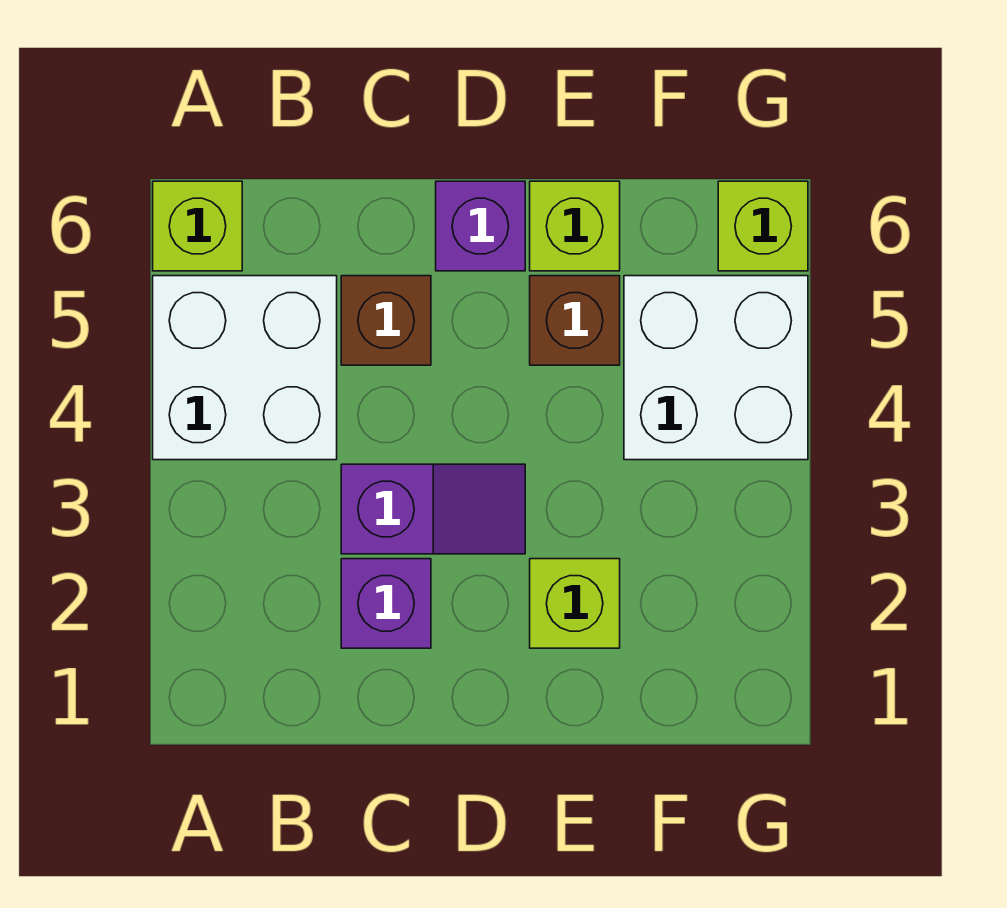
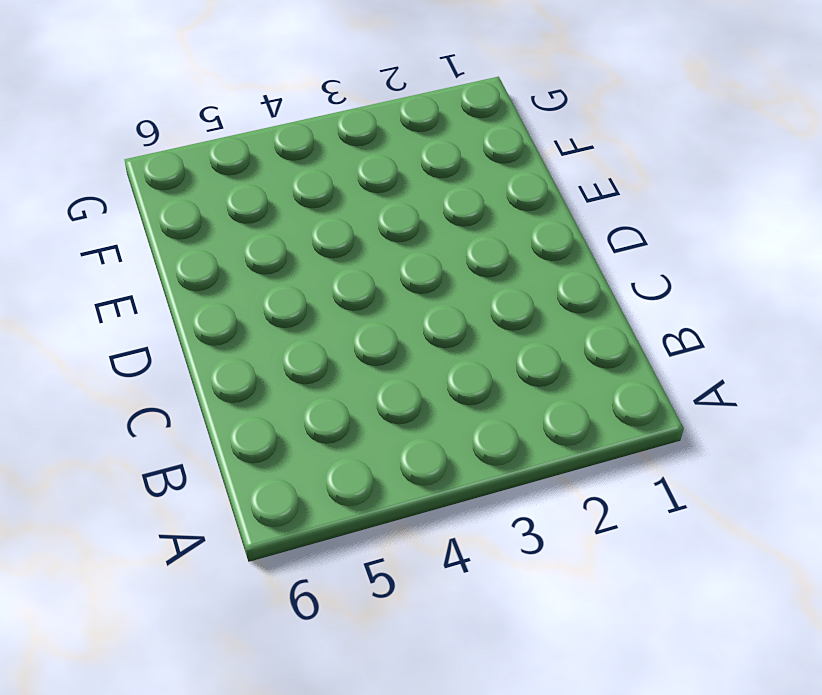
none -> white 2x2 brick [153,276,337,460]
none -> lime 1x1 brick [153,181,242,271]

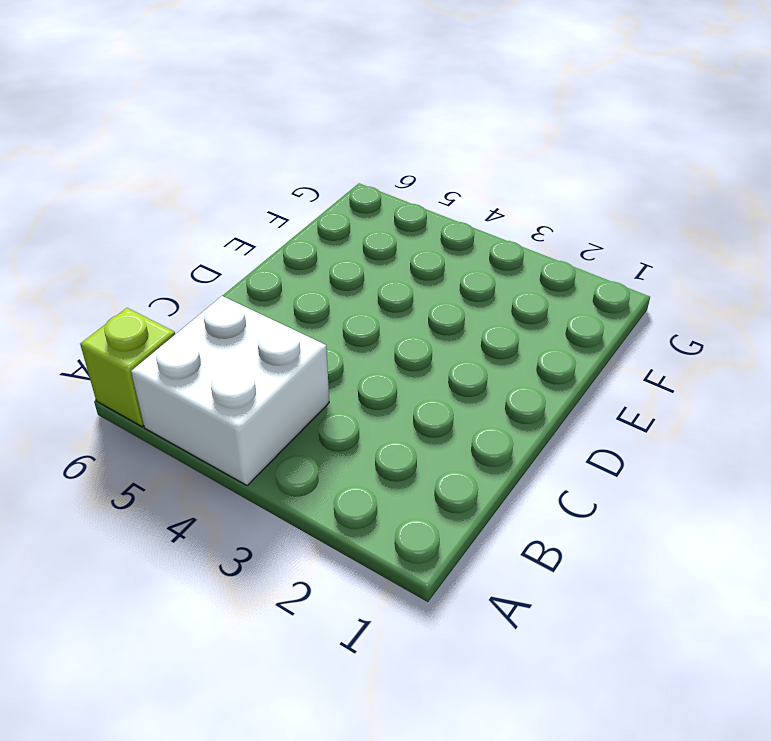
none -> purple 1x1 brick [341,559,431,648]
none -> purple 1x2 slope [341,464,525,554]

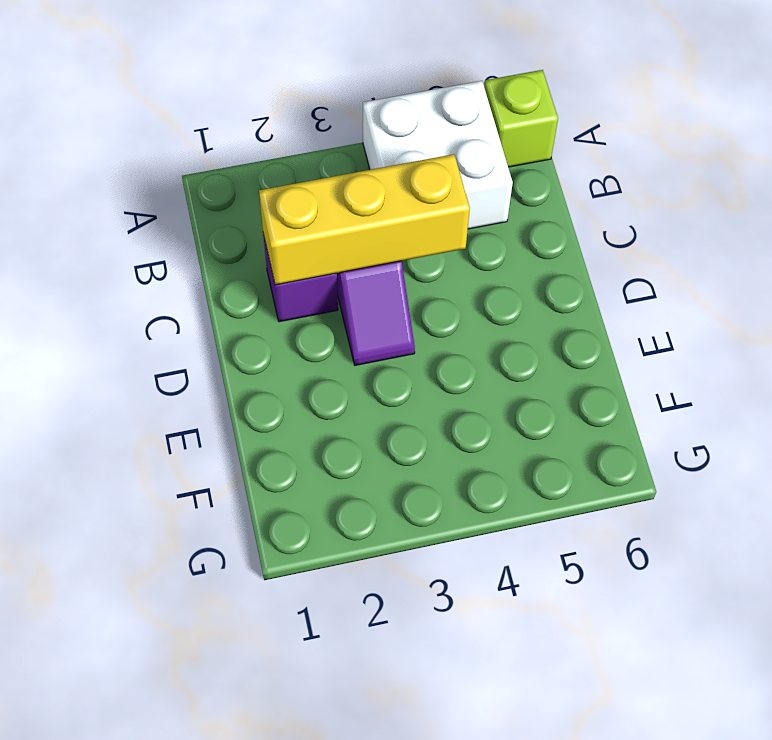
yellow 1x3 brick [259,154,470,285] -> none
none -> brown 1x1 brick [341,276,431,365]
none -> purple 1x1 brick [436,181,525,271]

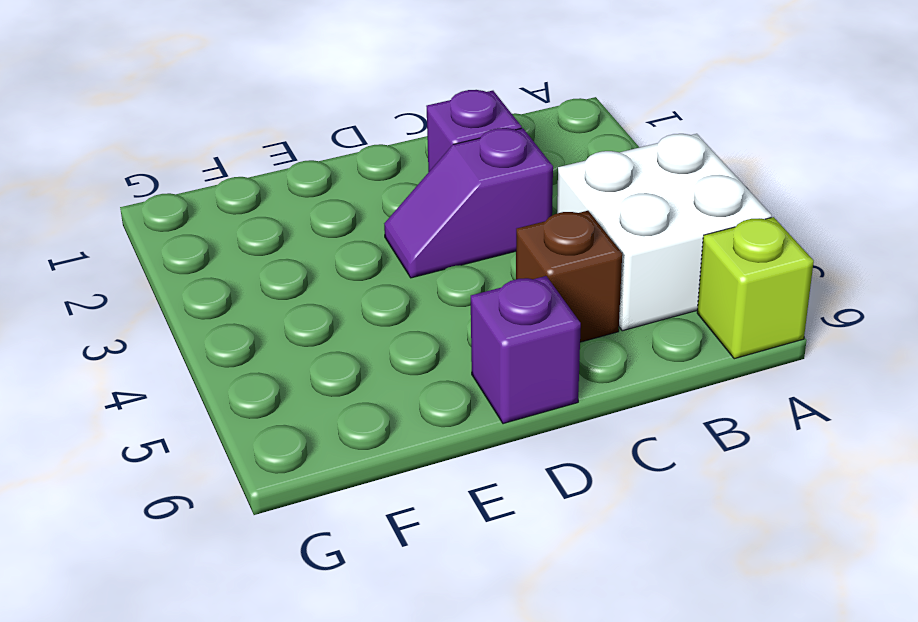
none -> lime 1x1 brick [530,559,620,648]
none -> brown 1x1 brick [530,276,620,365]

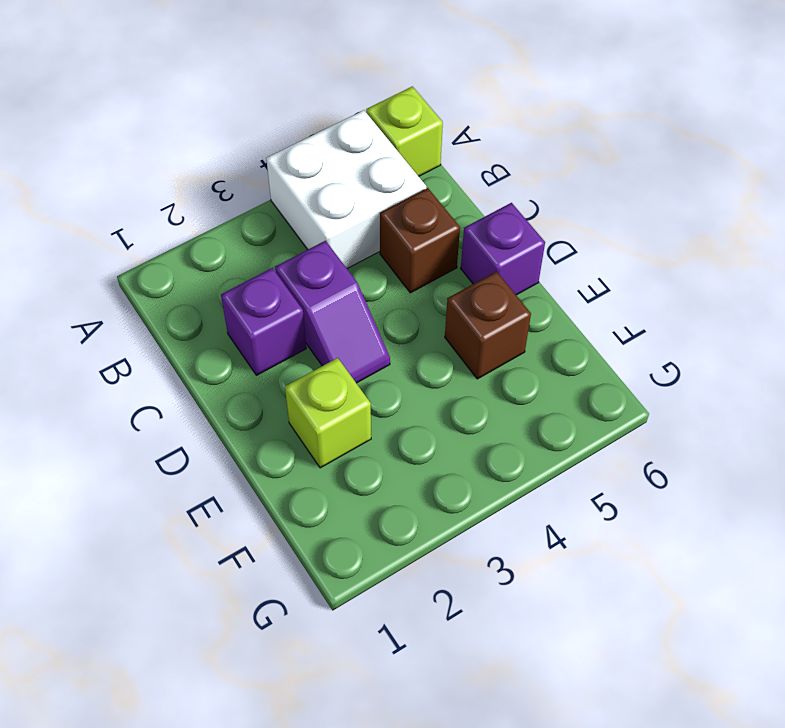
none -> lime 1x1 brick [530,181,620,271]
none -> white 2x2 brick [624,276,808,460]

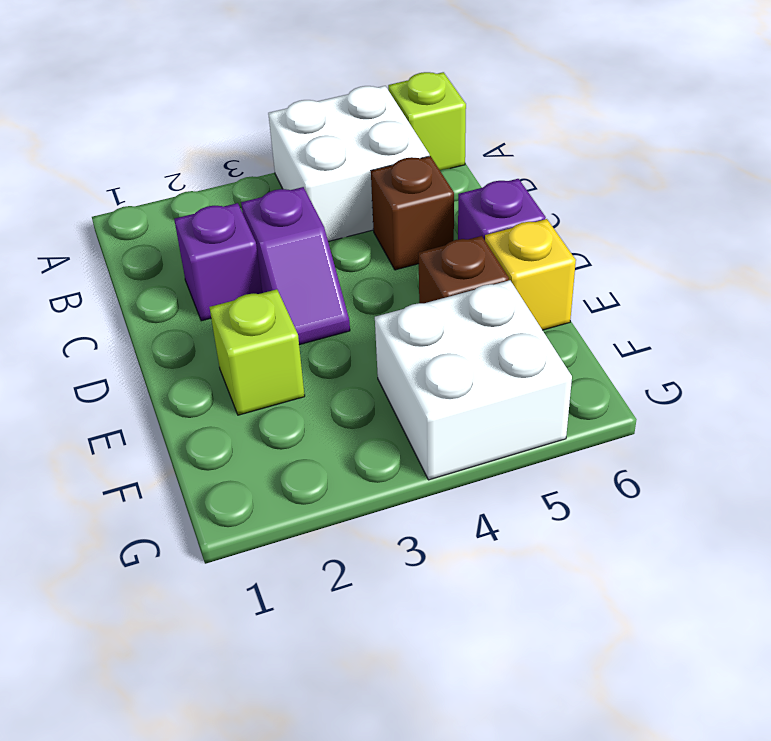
yellow 1x1 brick [485,219,576,330] -> lime 1x1 brick [530,181,620,271]
none -> lime 1x1 brick [718,181,808,271]

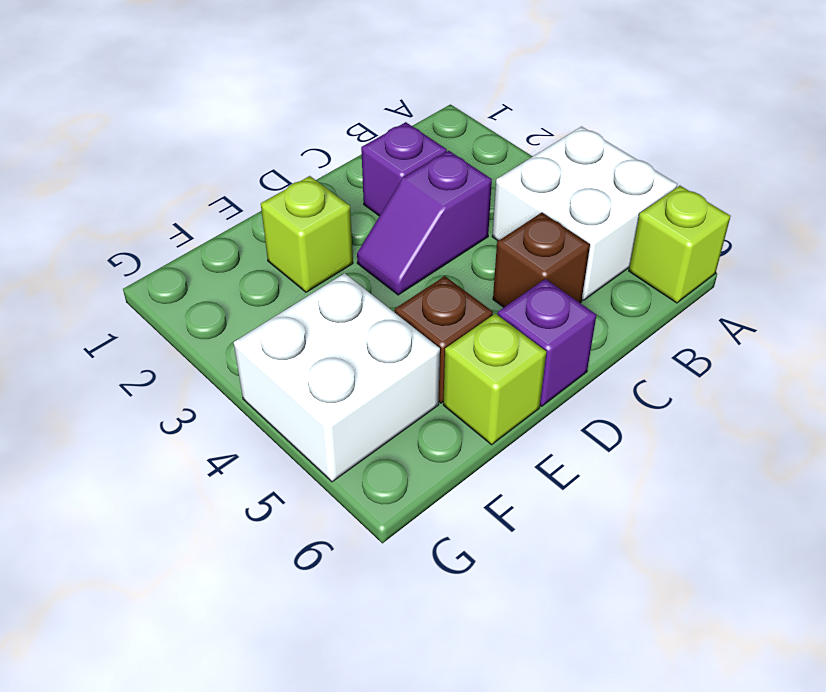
none -> lime 1x1 brick [718,181,808,271]

